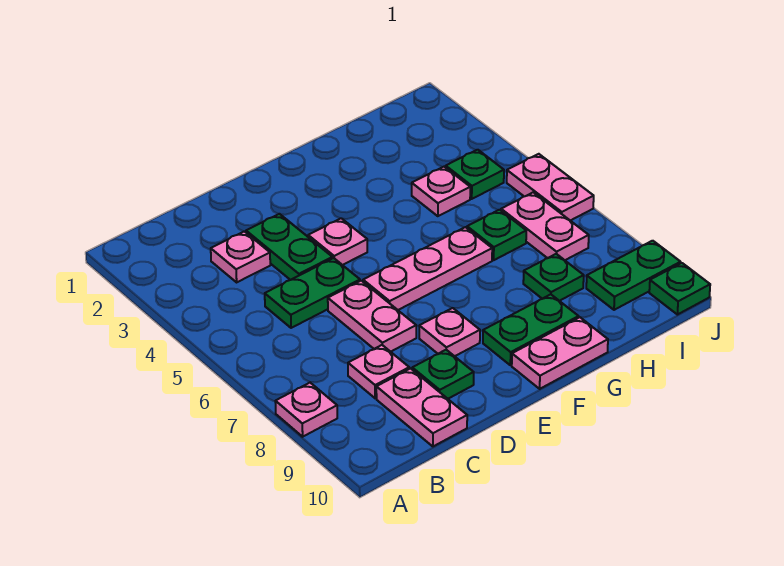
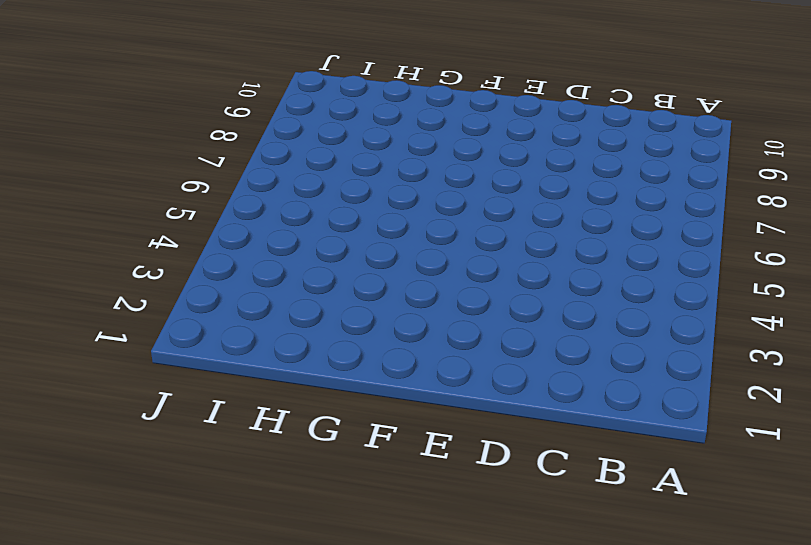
none -> pink 1x1 plate [275,383,337,437]
none -> pink 1x1 plate [211,231,270,282]
none -> green 1x2 plate [265,258,360,328]

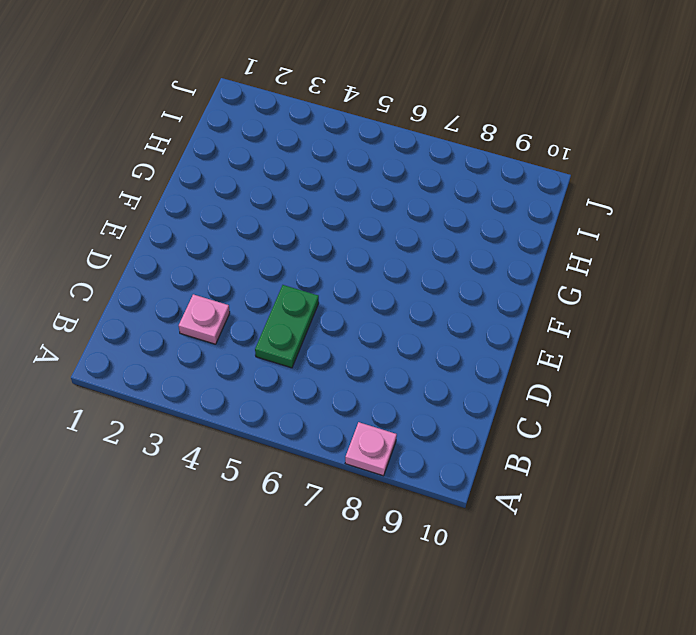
none -> pink 1x1 plate [348,345,409,398]
none -> pink 1x2 plate [376,368,467,446]
none -> green 1x2 plate [246,214,332,280]

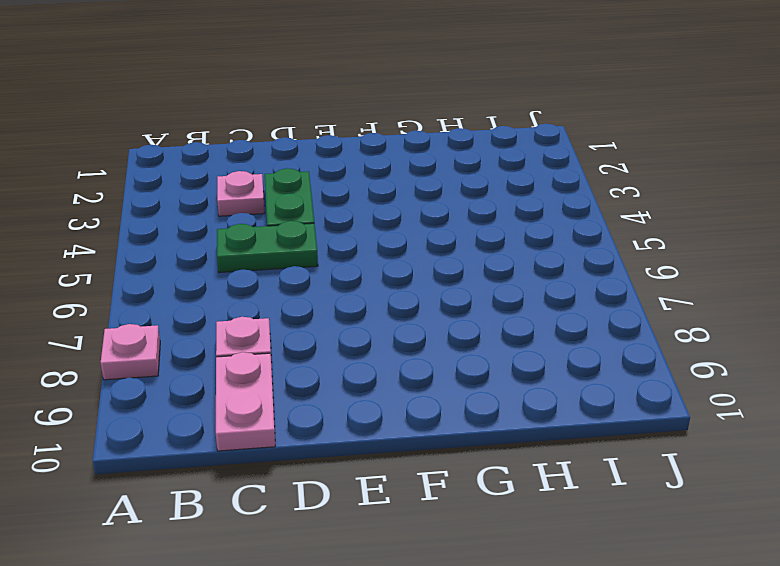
none -> pink 1x2 plate [328,281,416,352]
none -> green 1x1 plate [412,350,474,399]
none -> pink 1x1 plate [308,218,367,265]

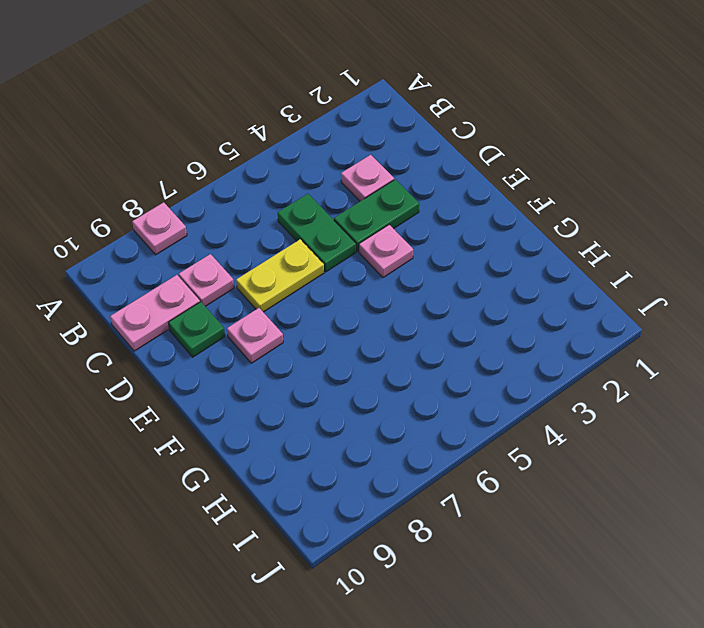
yellow 1x2 plate [236,239,324,312] -> pink 1x2 plate [328,281,416,352]
none -> pink 1x3 plate [363,227,492,310]
none -> green 1x2 plate [483,294,579,365]
none -> pink 1x2 plate [512,317,608,389]

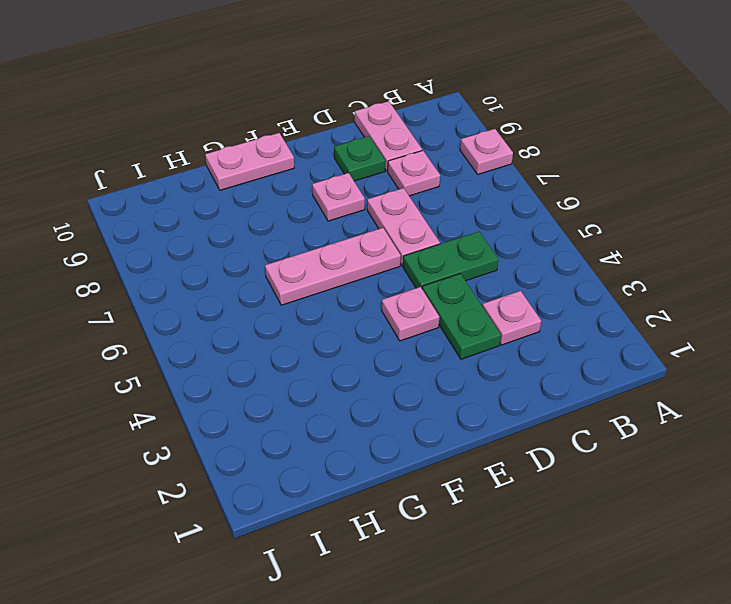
none -> green 1x2 plate [483,294,579,365]
none -> pink 1x1 plate [412,167,470,216]
none -> green 1x1 plate [467,210,526,260]

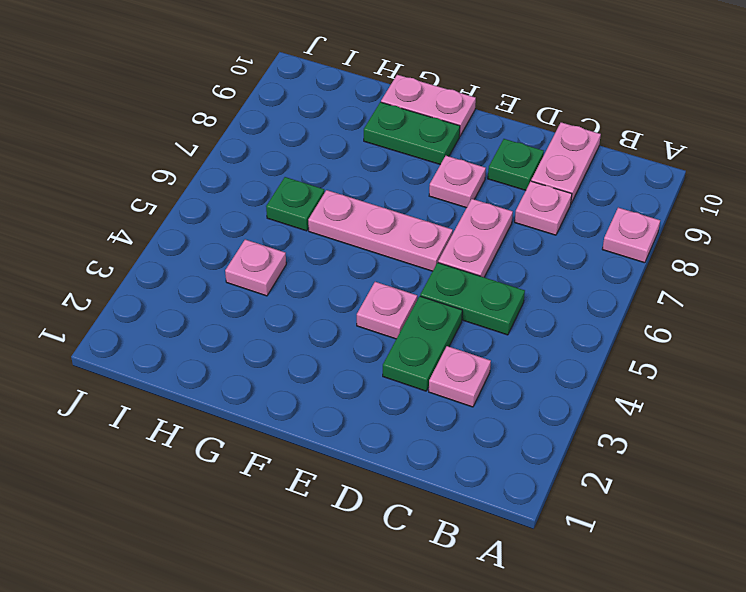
none -> green 1x1 plate [523,254,584,301]
none -> green 1x1 plate [446,150,504,199]
none -> pink 1x2 plate [501,192,589,260]

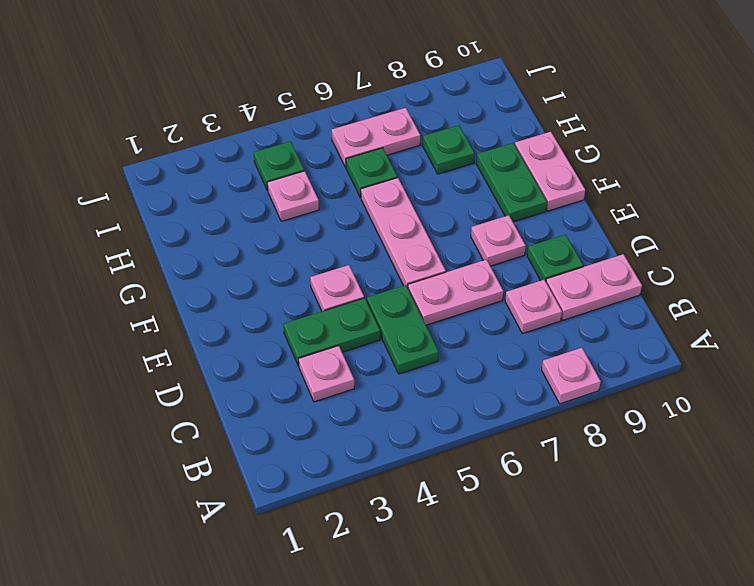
none -> green 1x2 plate [586,241,681,310]
none -> pink 1x2 plate [507,154,594,221]
none -> green 1x1 plate [649,263,710,315]

